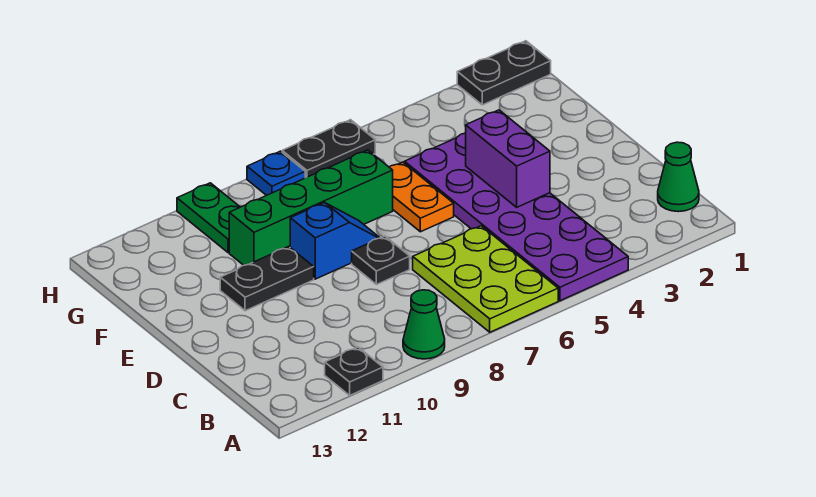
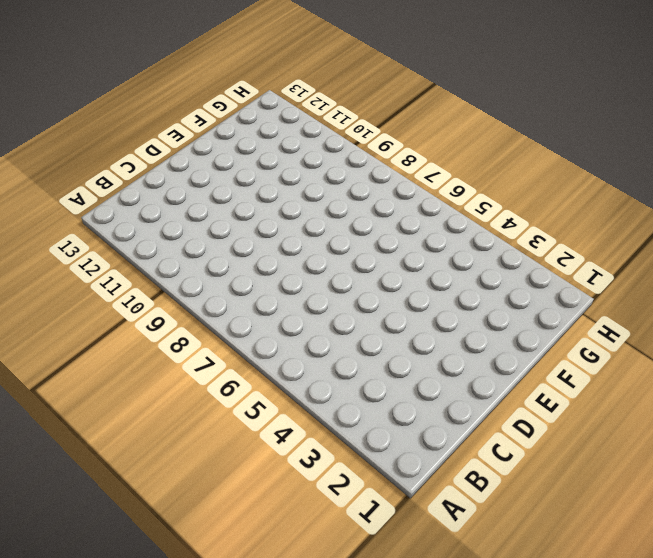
none -> purple 2x6 plate [405,133,628,301]
none -> lime 2x3 plate [413,226,558,332]
none -> green 1x1 cone [403,290,445,359]

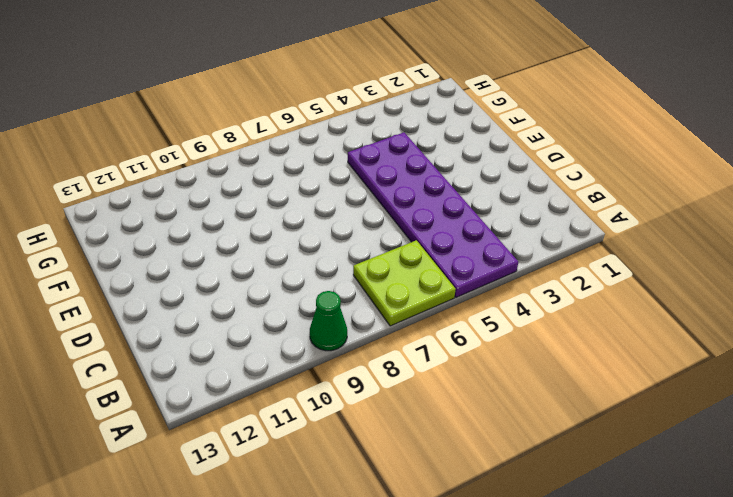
lime 2x2 plate [353,240,456,326] -> lime 2x3 plate [413,226,558,332]
none -> black 1x1 plate [325,347,383,395]
none -> green 1x1 cone [658,142,699,212]
none -> black 1x1 plate [352,236,410,285]

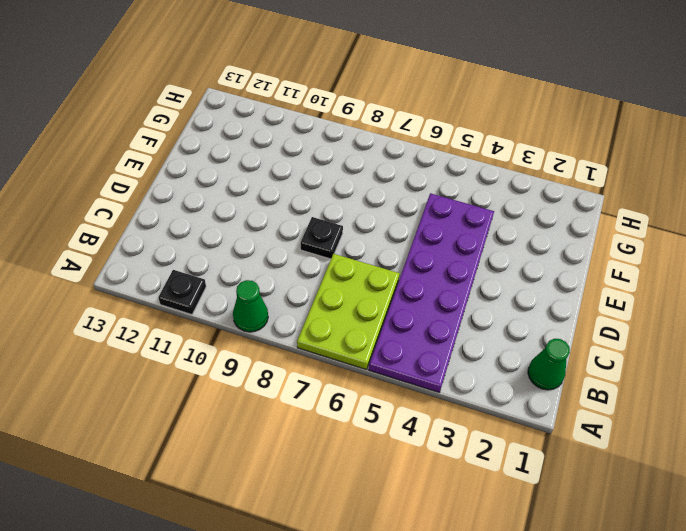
none -> orange 1x2 plate [389,162,454,232]
none -> blue 1x2 slope [290,202,380,279]
none -> black 1x2 plate [220,246,314,311]

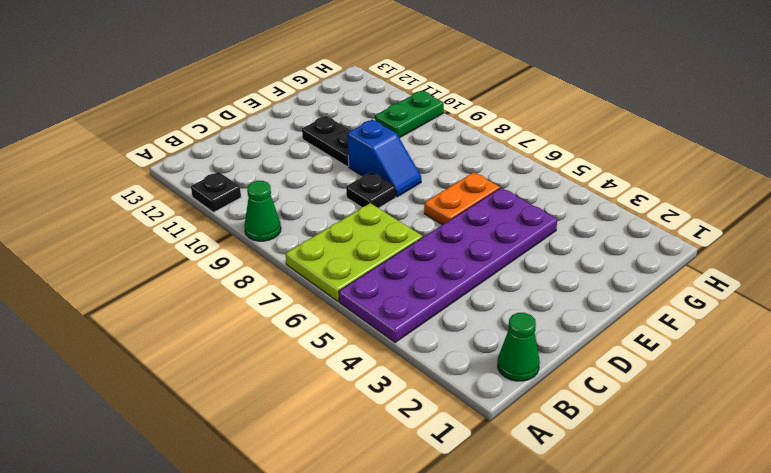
none -> green 1x4 brick [229,150,393,265]
none -> black 1x2 plate [457,41,551,105]
none -> black 1x2 plate [282,120,375,178]

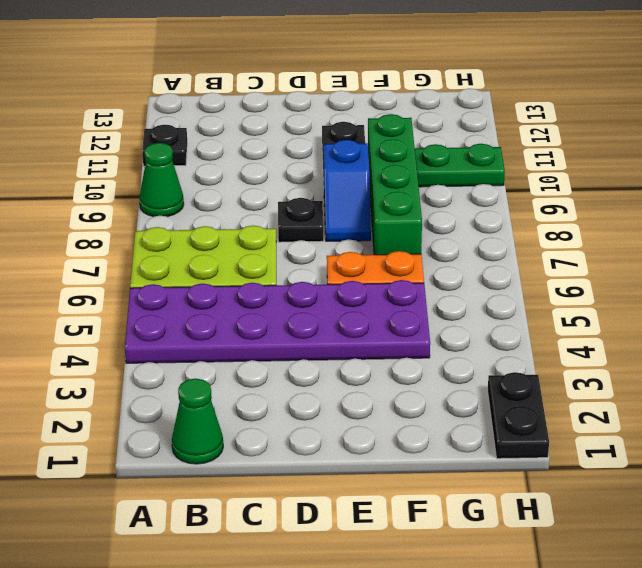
none -> black 1x2 plate [282,120,375,178]
none -> blue 1x1 plate [247,151,305,195]
none -> purple 1x2 brick [466,110,550,207]

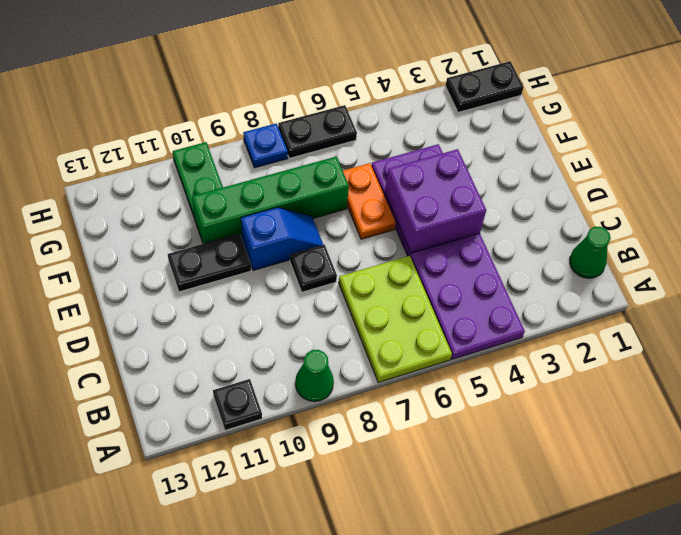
purple 2x2 brick [385,149,486,253] -> purple 1x2 brick [466,110,550,207]

